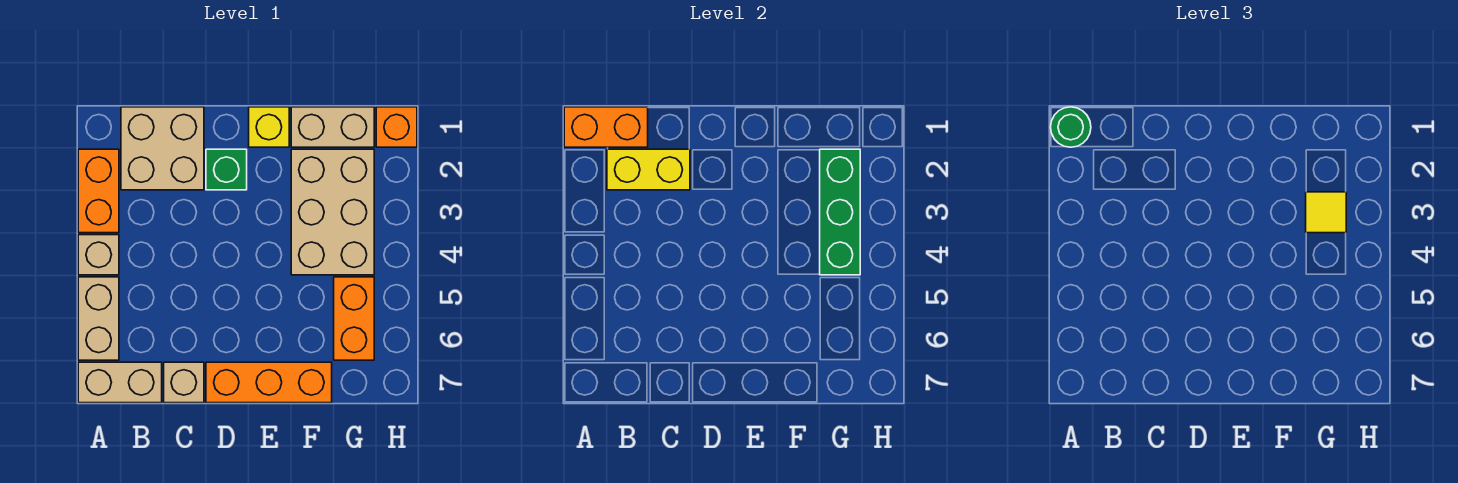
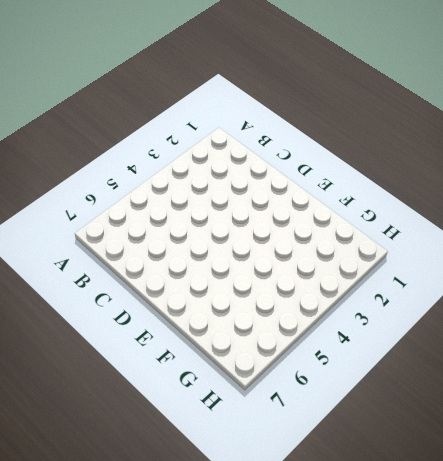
none -> orange 1x2 brick [78,149,119,233]
none -> tan 1x1 brick [78,235,119,275]
none -> tan 1x2 brick [78,277,119,360]

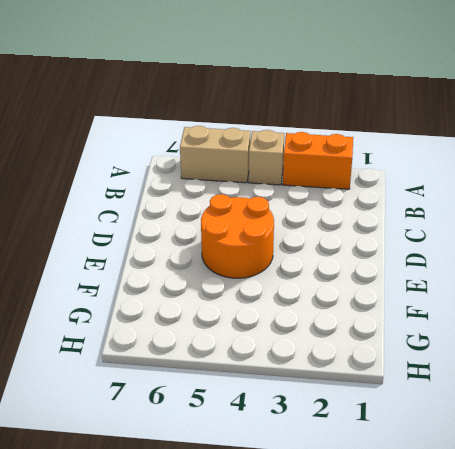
orange 2x2 round brick [201,194,274,278] -> none
none -> tan 1x2 brick [78,362,162,403]
none -> tan 2x2 brick [121,107,204,190]
none -> tan 1x1 brick [164,362,204,403]

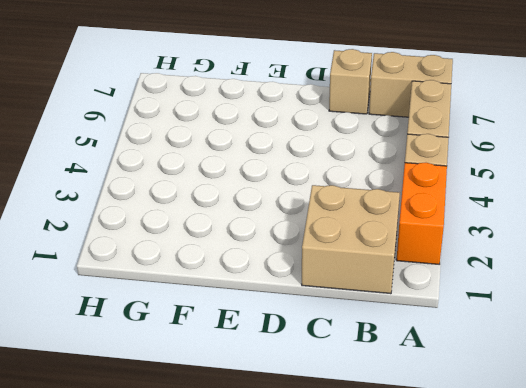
none -> green 1x1 brick [206,149,247,190]
none -> orange 1x3 brick [206,362,332,403]
none -> yellow 1x1 brick [249,107,289,147]

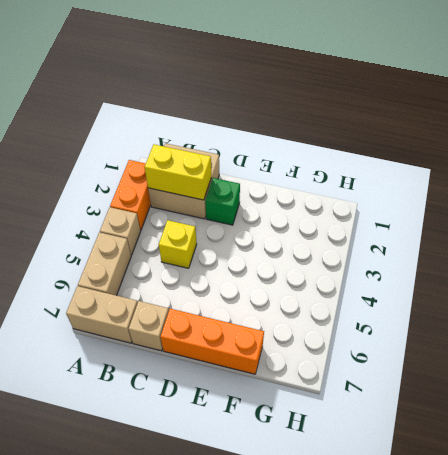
yellow 1x1 brick [159,220,197,268] -> yellow 1x1 brick moved to [249,107,289,147]
none -> tan 1x2 brick [291,107,374,147]
none -> tan 2x3 brick [291,149,374,275]
none -> orange 1x2 brick [334,277,374,360]

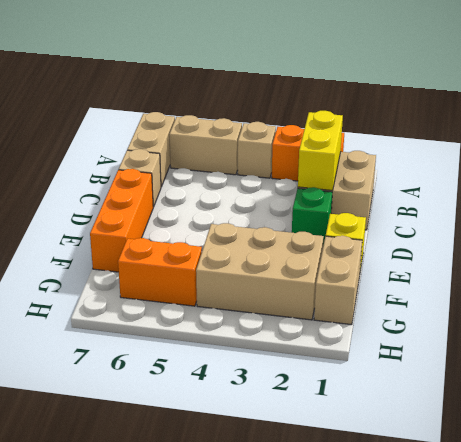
none -> orange 1x1 brick [376,107,417,147]
none -> orange 1x2 brick [564,107,648,147]
none -> green 1x3 brick [820,149,860,275]

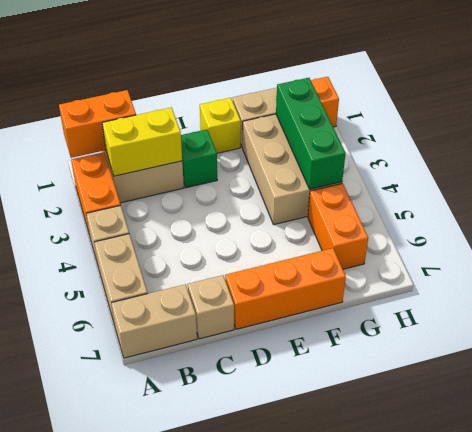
none -> green 1x1 round brick [1051,107,1091,147]
none -> yellow 1x1 tile [1306,192,1346,233]

